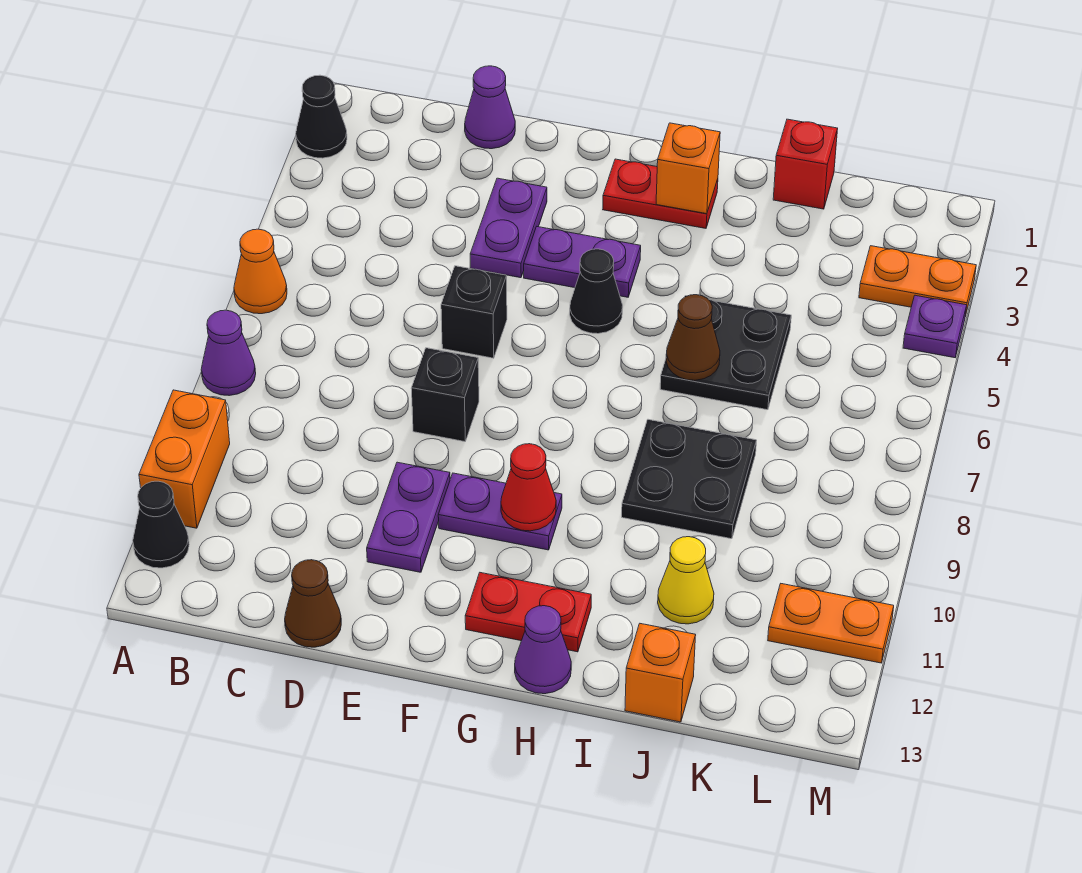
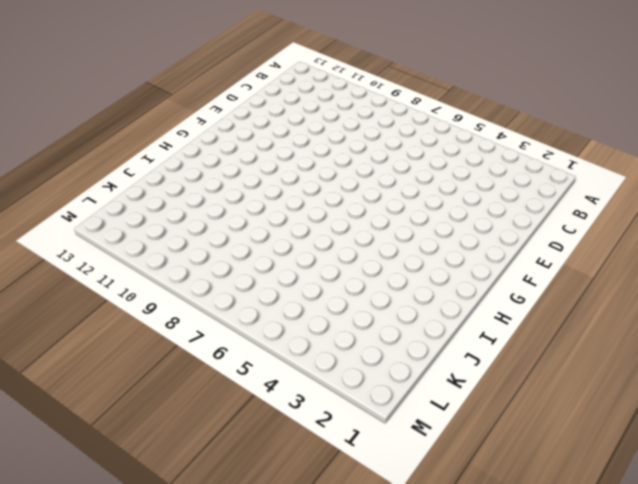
none -> black 1x1 cone [296,75,347,158]
none -> orange 1x1 cone [234,229,287,314]
none -> purple 1x1 cone [201,310,256,396]

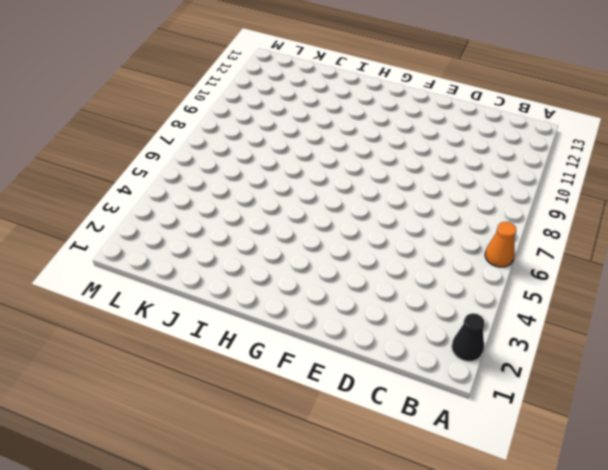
none -> purple 1x1 cone [201,310,256,396]
none -> orange 1x2 brick [139,390,230,528]
none -> black 1x1 cone [133,481,189,568]

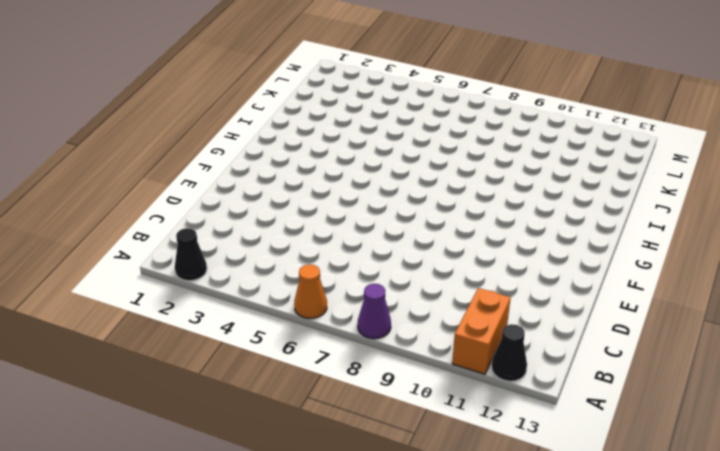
orange 1x2 brick [452,288,511,374] -> orange 1x2 brick turned to [139,390,230,528]
none -> purple 1x1 cone [465,66,515,149]
none -> brown 1x1 cone [285,560,341,647]
none -> purple 1x2 plate [470,178,547,278]

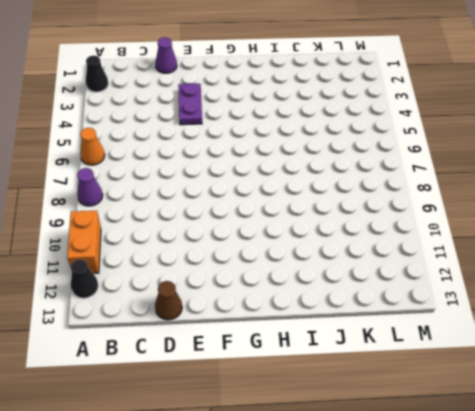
none -> black 1x1 brick [441,266,507,358]
none -> black 1x1 brick [411,348,479,442]
none -> purple 1x2 plate [367,462,450,572]

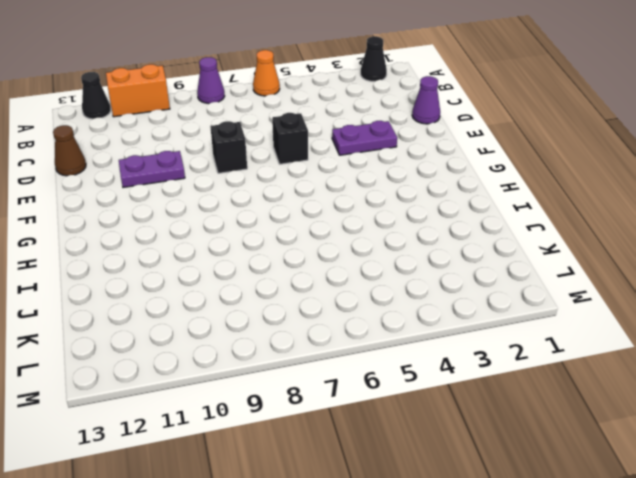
none -> purple 1x2 plate [524,227,641,297]
none -> purple 1x2 plate [438,473,562,550]
none -> red 1x2 plate [603,159,718,228]

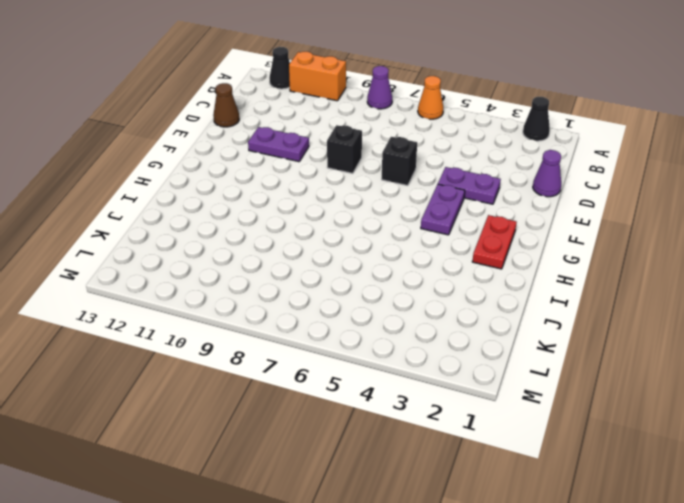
none -> purple 1x2 plate [438,473,562,550]
none -> black 1x1 cone [570,249,623,334]
none -> red 1x2 plate [465,573,591,652]

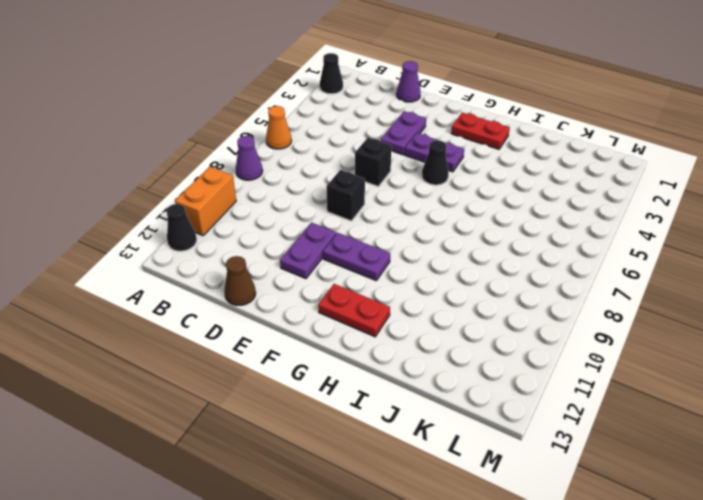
none -> purple 1x1 cone [515,606,571,694]
none -> black 2x2 plate [660,296,791,410]
none -> black 2x2 plate [622,419,757,539]

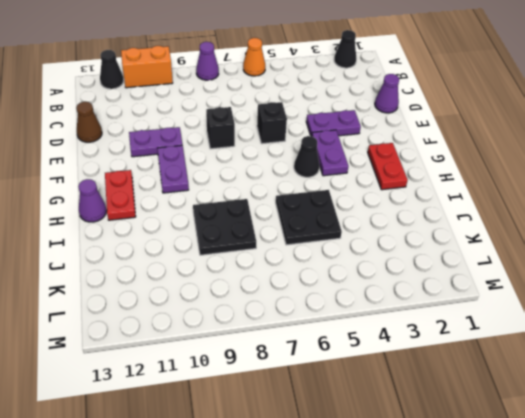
none -> red 1x1 brick [773,119,838,209]
none -> yellow 1x1 cone [658,537,714,624]
none -> orange 1x1 brick [625,624,696,722]

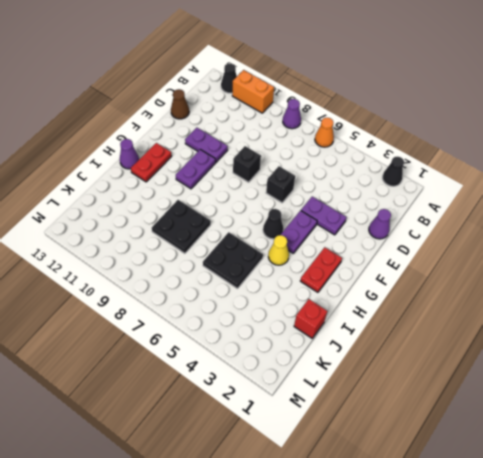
yellow 1x1 cone [268,235,289,265] -> yellow 1x1 cone moved to [658,537,714,624]
none -> orange 1x1 brick [625,624,696,722]
none -> orange 1x2 plate [859,246,976,316]
none -> orange 1x2 plate [768,584,894,663]

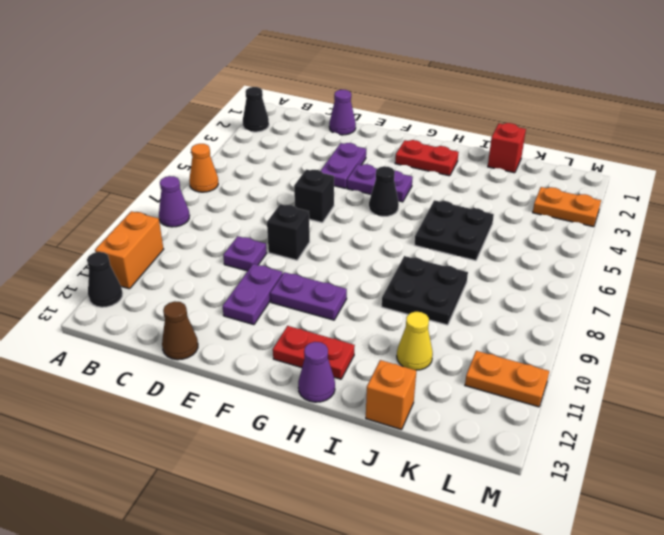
purple 1x1 plate [223,236,267,271] -> purple 1x1 plate moved to [903,295,967,358]
none -> red 1x1 cone [501,444,556,531]
none -> orange 1x1 brick [656,123,720,214]
none -> brown 1x1 cone [666,295,720,380]

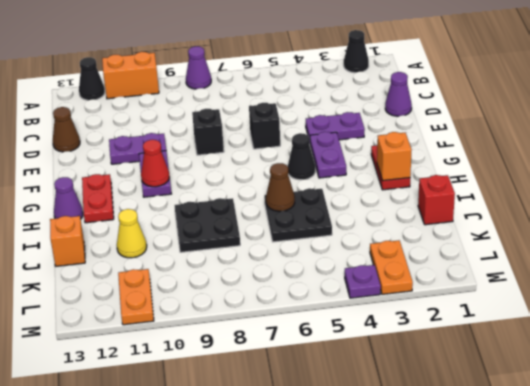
none -> orange 1x1 cone [234,229,287,314]

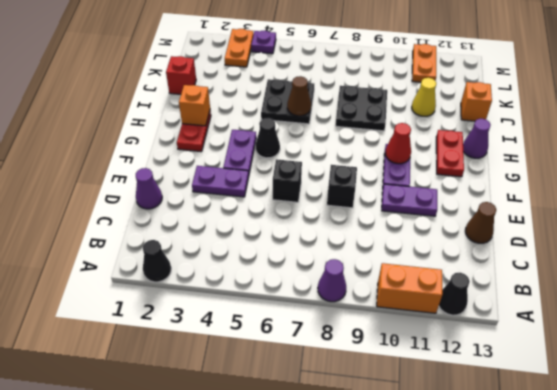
none -> orange 1x1 cone [234,229,287,314]

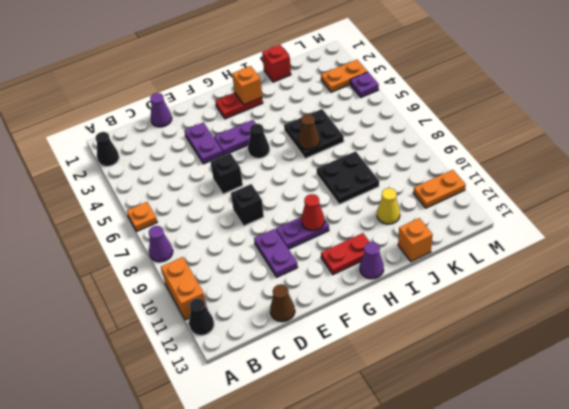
orange 1x1 plate [127,202,157,231] -> orange 1x1 cone [234,229,287,314]

